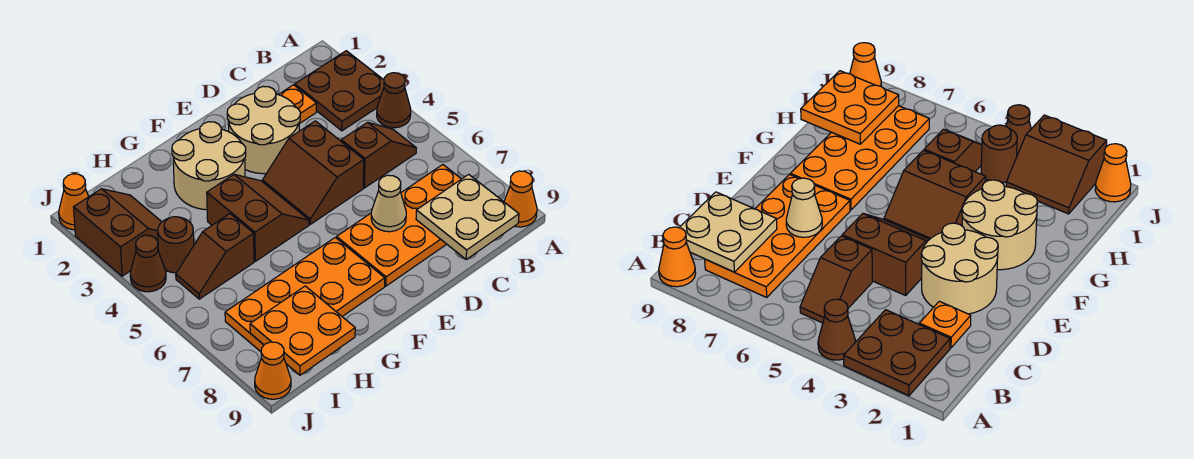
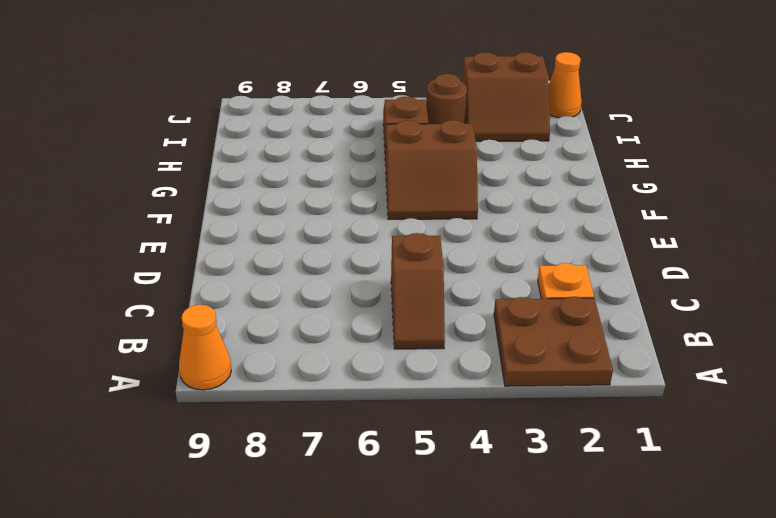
none -> brown 1x1 cone [377,73,411,128]
none -> orange 2x4 plate [337,165,461,286]
none -> tan 2x2 round brick [227,86,300,174]

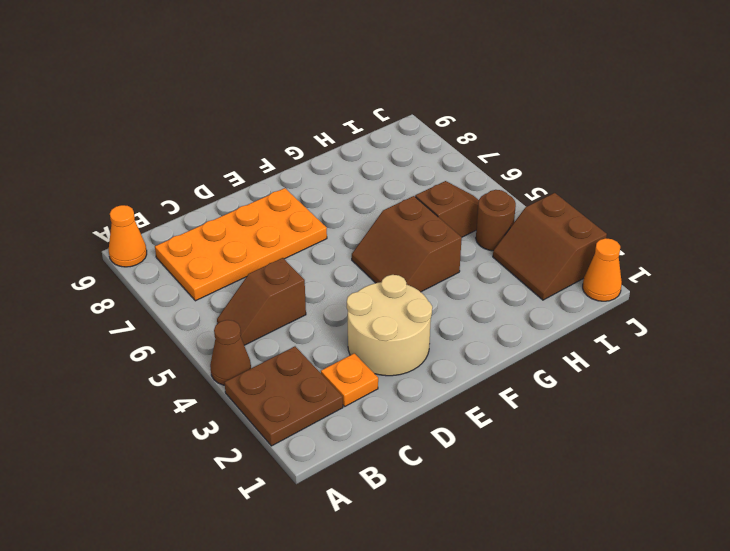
none -> brown 2x2 slope [262,121,364,224]
none -> tan 2x2 round brick [172,122,246,210]
none -> orange 2x4 plate [225,237,385,352]

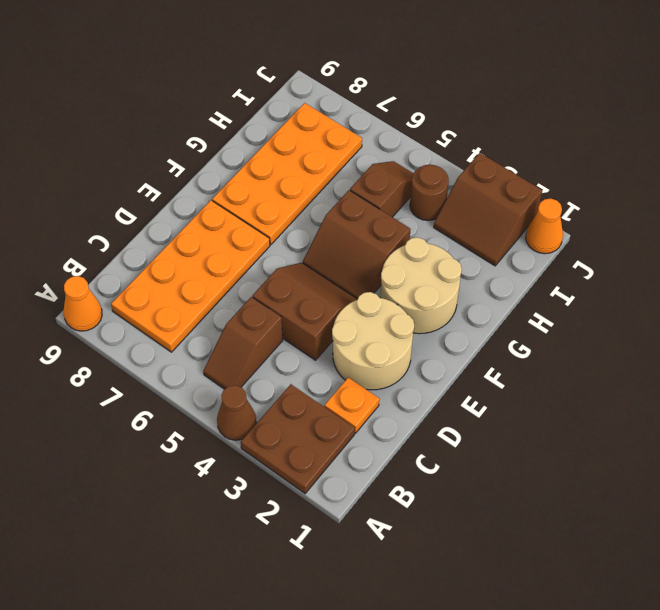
none -> brown 1x1 cone [130,235,166,292]
none -> orange 1x1 cone [255,342,291,399]
none -> tan 2x2 plate [416,174,519,259]

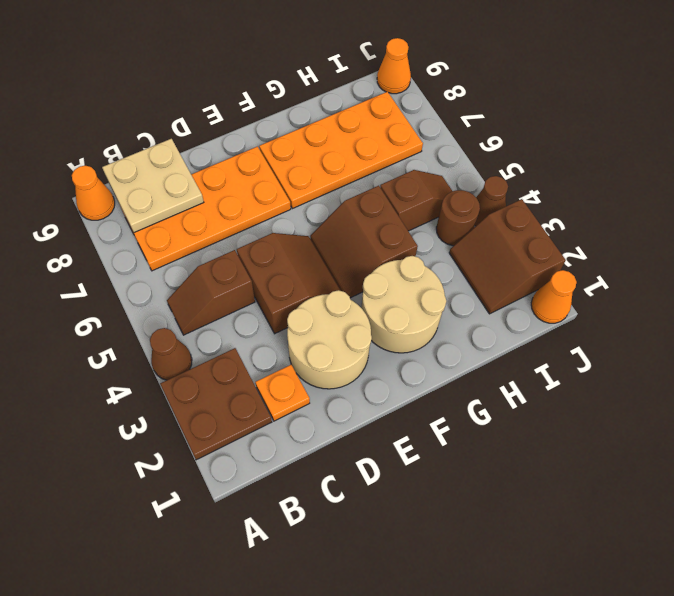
none -> tan 1x1 cone [371,175,406,232]
none -> orange 2x2 plate [250,286,355,375]

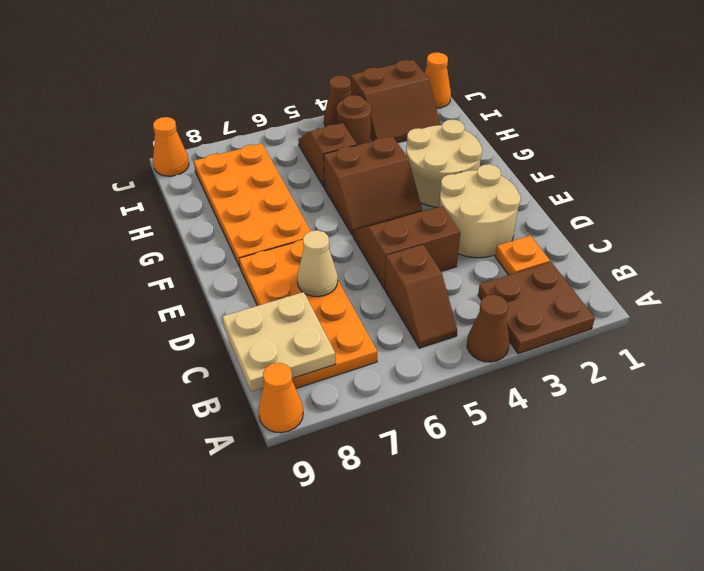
none -> orange 2x2 plate [250,286,355,375]

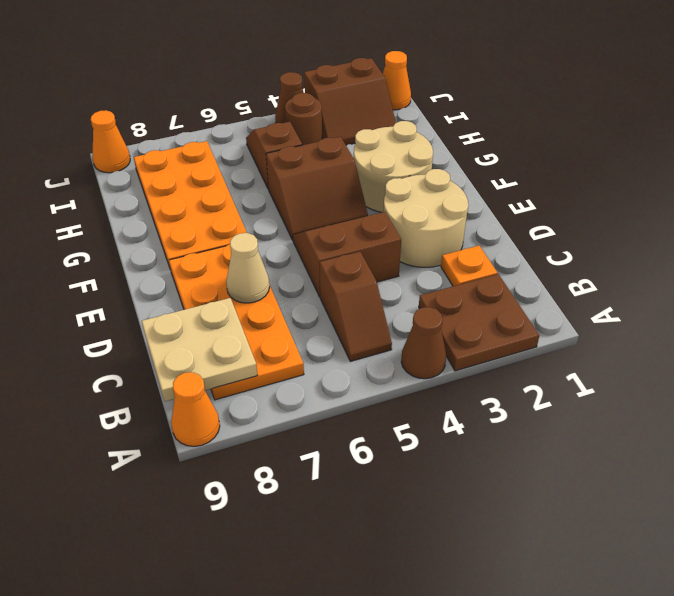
none -> orange 2x2 plate [250,286,355,375]

